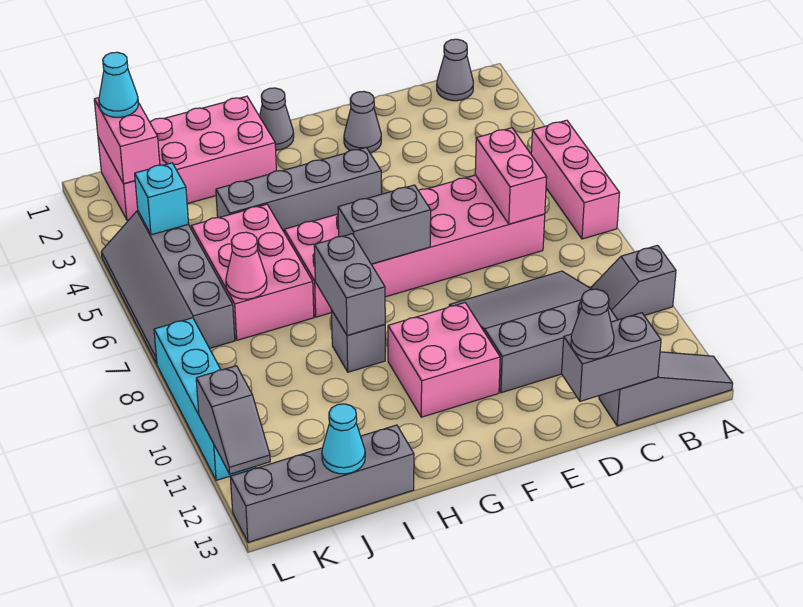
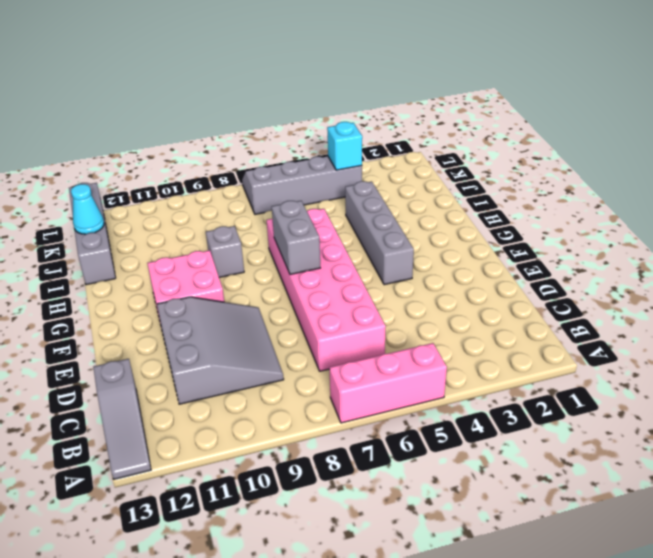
none -> grey 1x2 slope [591,245,676,320]
none -> grey 1x1 cone [437,39,473,101]
none -> grey 1x1 cone [344,91,381,153]

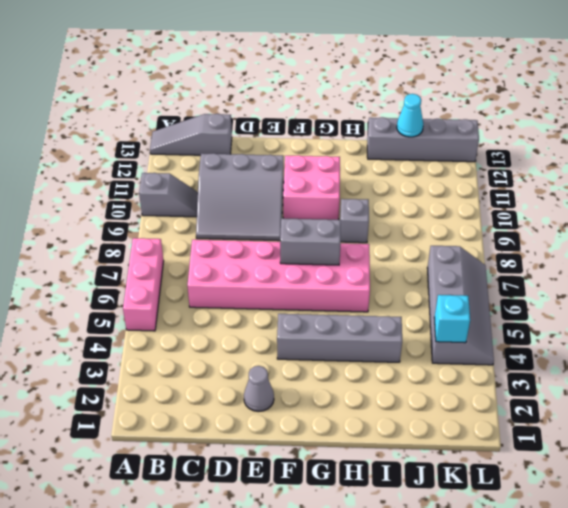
none -> grey 1x1 cone [437,39,473,101]
none -> grey 1x1 cone [259,88,294,150]
none -> pink 2x4 brick [98,96,276,220]

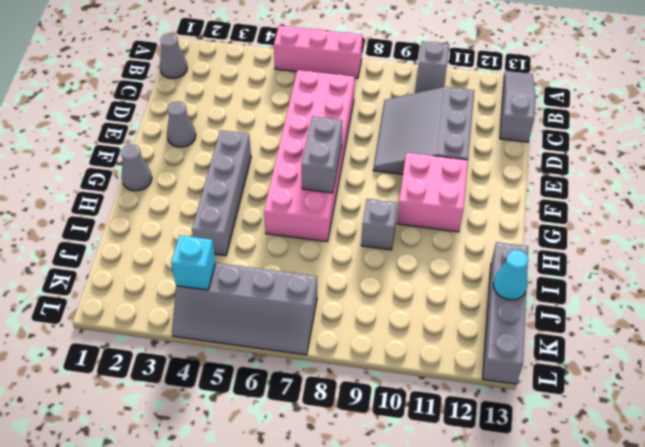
none -> pink 2x4 brick [98,96,276,220]
none -> pink 2x3 brick [191,204,314,340]
none -> cyan 1x4 brick [154,318,256,480]

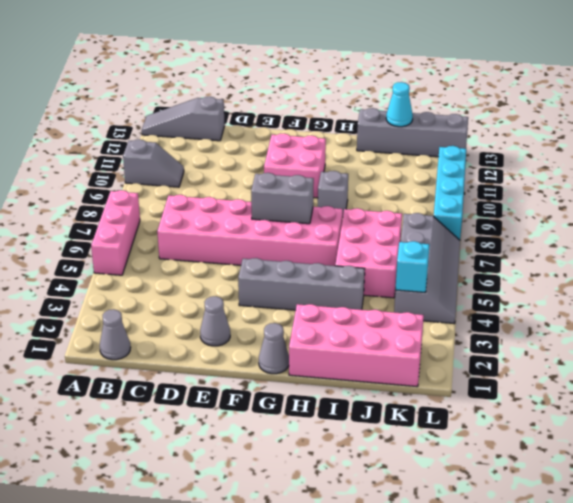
none -> grey 3x3 slope [449,271,618,393]
none -> pink 1x2 brick [475,128,547,224]
none -> grey 1x2 brick [562,313,661,401]

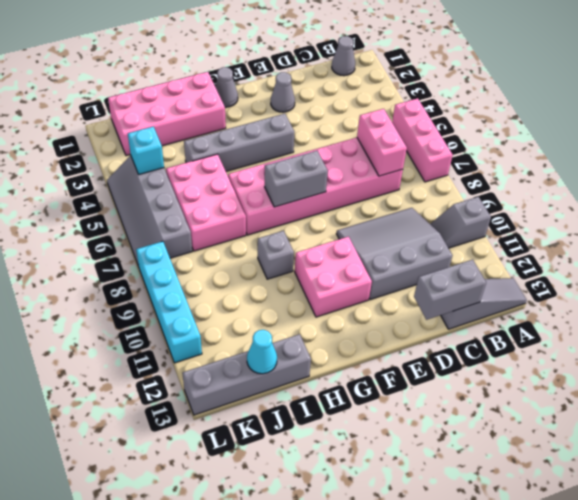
none -> grey 1x2 brick [314,234,385,336]
none -> pink 1x1 cone [226,232,267,299]
none -> pink 1x2 brick [94,98,160,184]

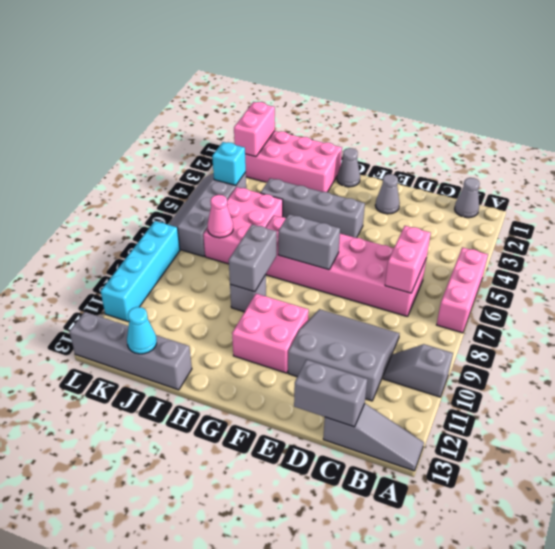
none -> grey 1x2 slope [196,366,270,474]
none -> grey 1x1 cone [571,289,614,359]
none -> cyan 1x1 cone [99,52,138,117]

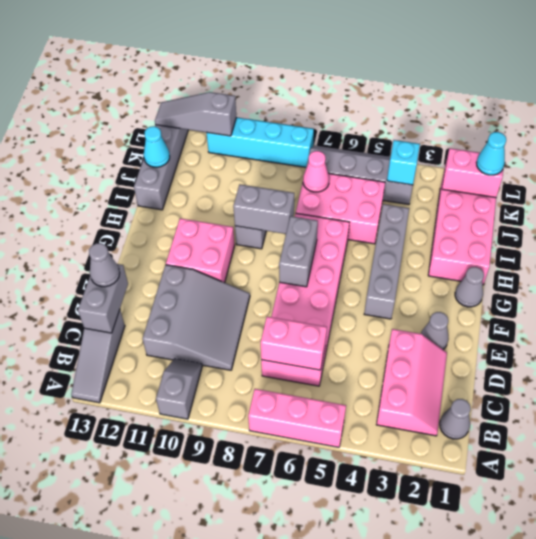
pink 2x3 slope [376,329,447,436] -> none
grey 1x3 slope [155,92,236,136] -> grey 1x2 slope [196,366,270,474]

